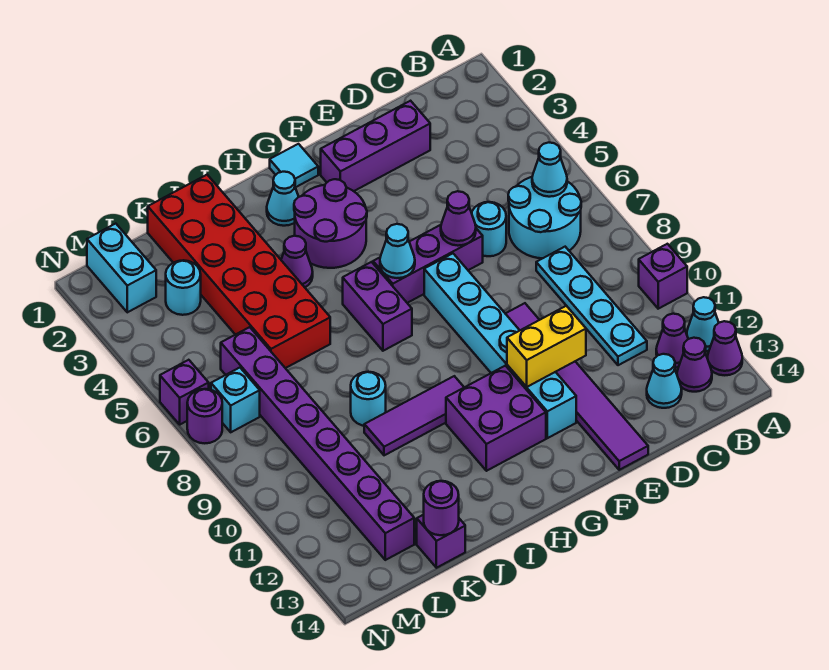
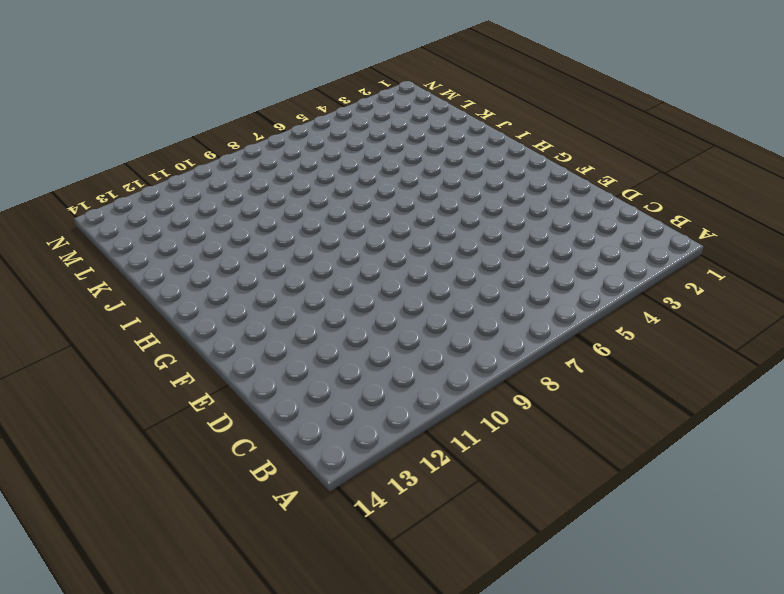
none -> purple 1x1 brick [639,244,687,309]
none -> cyan 1x1 cone [687,297,719,351]
none -> purple 1x1 cone [707,321,742,375]
none -> cyan 2x2 round brick [508,177,581,258]

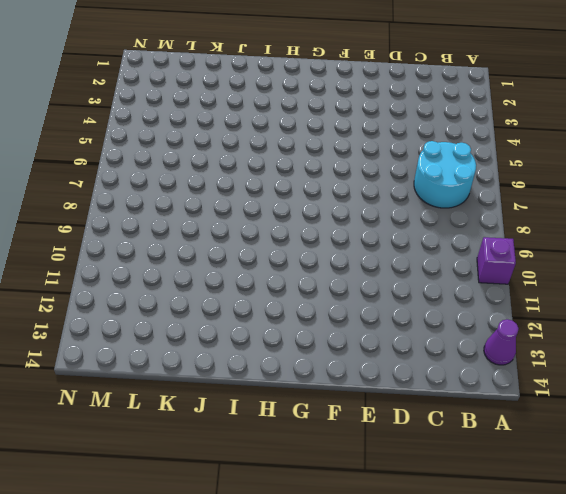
none -> cyan 1x1 cone [687,297,719,351]
none -> purple 1x1 cone [656,314,688,368]
none -> purple 1x1 cone [677,338,712,392]
none -> cyan 1x4 plate [536,247,647,365]

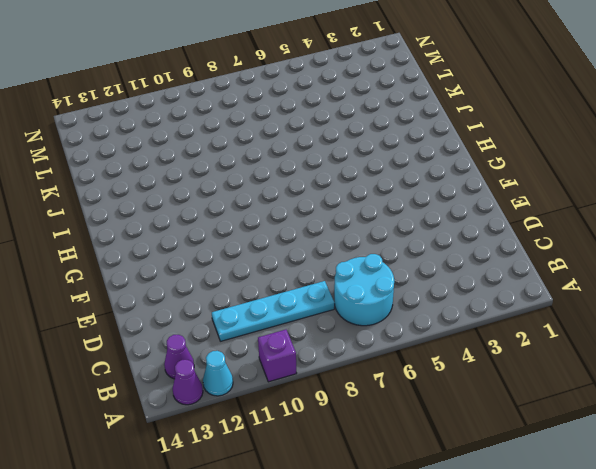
none -> purple 1x1 cone [656,314,688,368]
none -> cyan 1x1 cone [647,354,682,408]
none -> purple 1x3 brick [321,101,430,191]
none -> cyan 1x1 round brick [472,202,506,256]

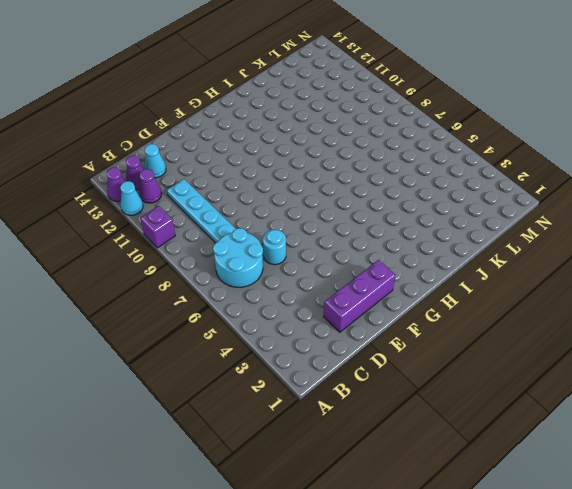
none -> purple 1x3 brick [373,225,483,303]
none -> purple 1x6 tile [505,303,648,470]
none -> cyan 1x6 brick [424,254,576,438]
none -> cyan 1x1 tile [270,144,318,187]

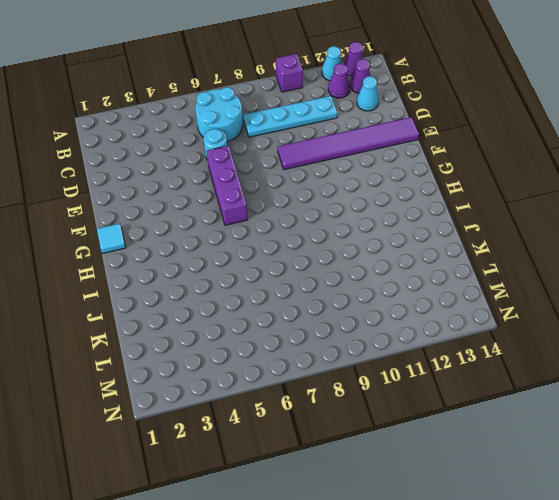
none -> purple 1x3 brick [321,101,430,191]
none -> cyan 1x6 brick [424,254,576,438]
none -> purple 2x2 round brick [294,179,367,268]
none -> purple 2x2 brick [446,366,546,471]

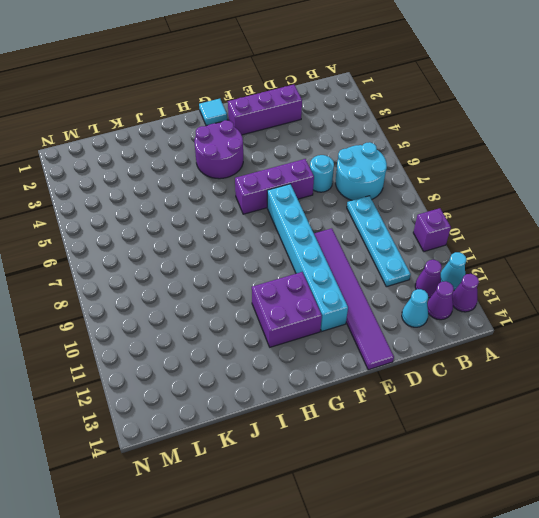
none -> cyan 1x1 cone [267,172,299,226]
none -> purple 1x2 brick [343,262,412,351]
none -> purple 1x3 tile [364,376,464,455]
none -> purple 1x1 cone [281,236,313,287]

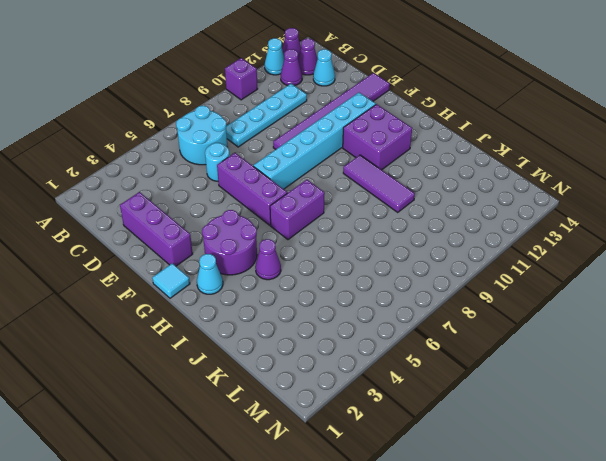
none -> red 2x6 brick [148,175,330,368]
none -> cyan 1x1 round brick [351,372,386,426]
none -> purple 1x1 brick [417,515,465,568]
none -> cyan 1x1 round brick [166,260,201,315]

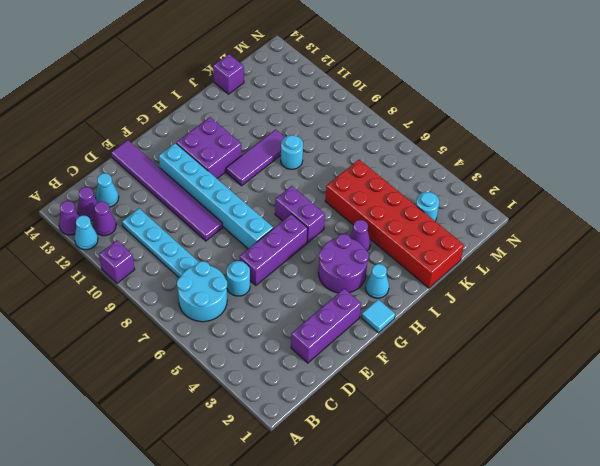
none -> purple 1x8 brick [221,327,414,560]
none -> cyan 1x2 brick [87,224,156,312]
none -> cyan 1x1 brick [211,368,260,432]
none -> purple 1x1 brick [160,360,209,424]

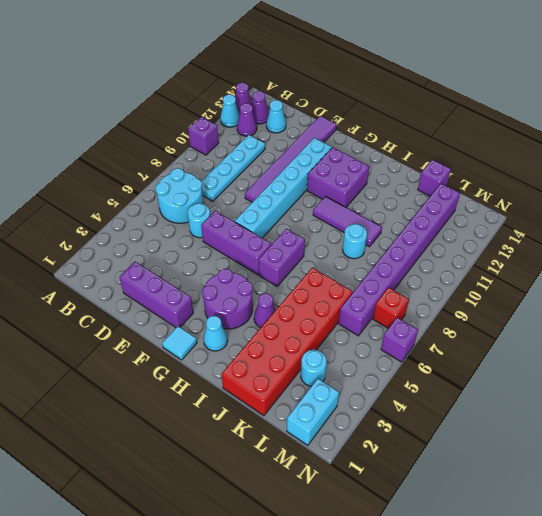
red 1x1 brick [373,287,409,329] -> cyan 1x1 brick [211,368,260,432]
none -> purple 1x1 round brick [187,389,222,443]
none -> cyan 1x1 cone [532,142,567,197]
none -> purple 1x1 cone [441,191,476,246]
none -> yellow 1x2 brick [507,306,586,387]

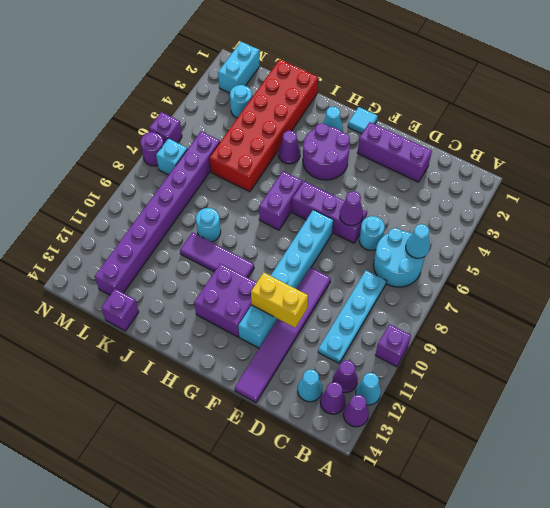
none -> cyan 1x1 cone [380,224,415,278]
none -> purple 1x1 round brick [424,481,459,535]

